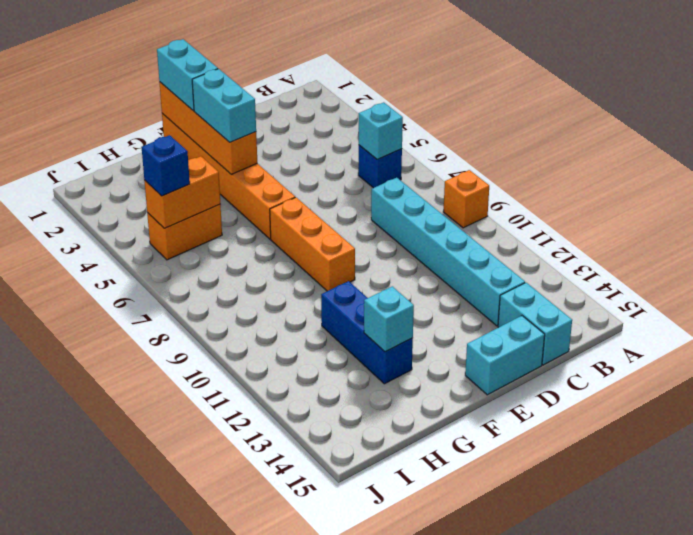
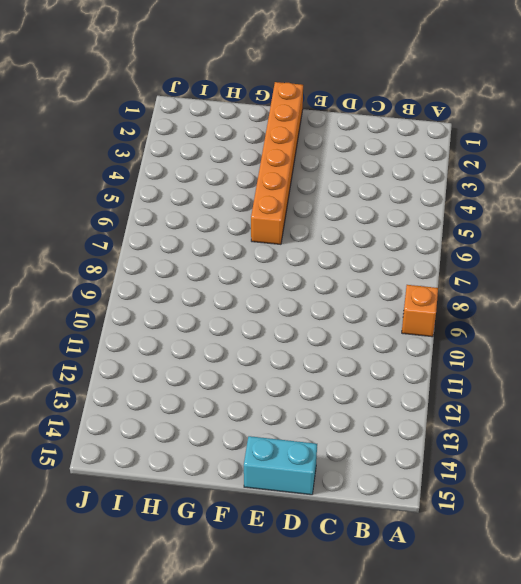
none -> blue 1x1 brick [358,145,402,188]
none -> cyan 1x6 brick [371,178,525,326]
none -> cyan 1x2 brick [498,283,572,365]

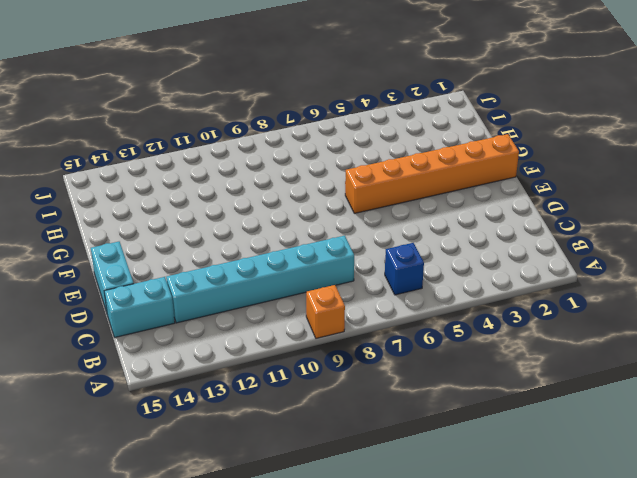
none -> orange 1x3 brick [270,197,355,291]
none -> blue 1x3 brick [321,281,413,384]
none -> orange 1x2 brick [147,204,222,260]

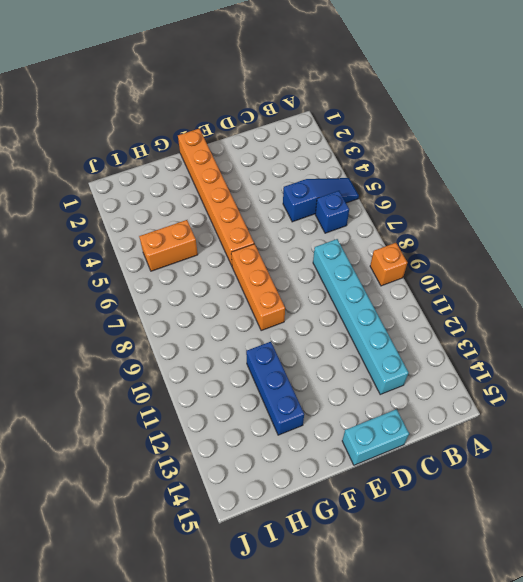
blue 1x3 slope [283,178,359,222] -> none
none -> cyan 1x2 brick [498,283,572,365]
none -> cyan 1x1 brick [359,102,403,159]
none -> orange 1x4 brick [159,82,257,174]

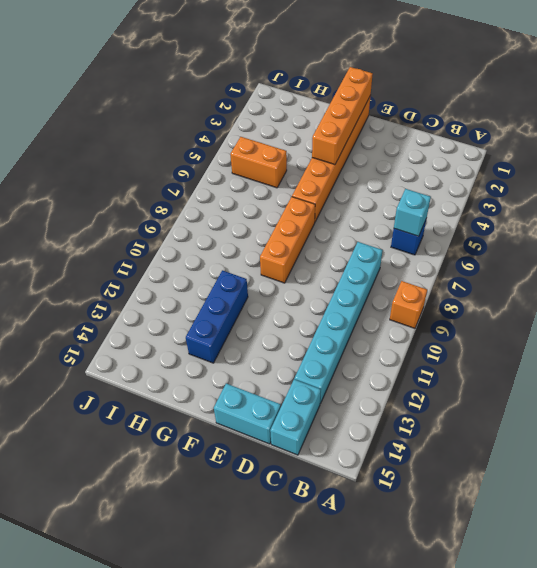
none -> cyan 1x1 brick [364,286,414,352]
none -> orange 1x2 brick [144,156,220,228]
none -> cyan 1x2 brick [157,39,218,111]

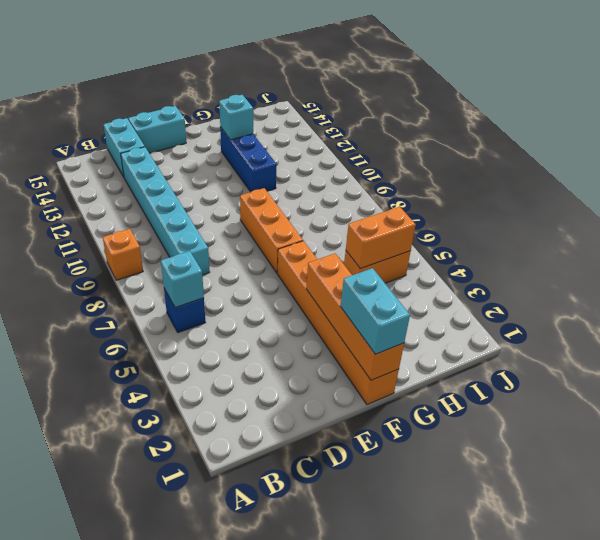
none -> cyan 1x2 brick [192,69,256,142]
none -> blue 1x1 brick [142,135,190,196]

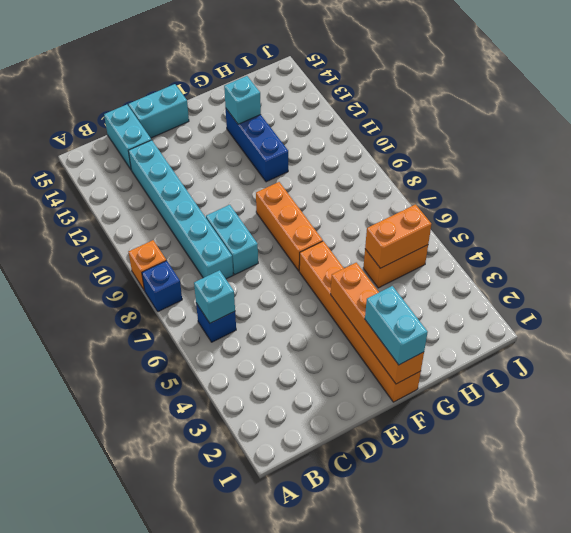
blue 1x1 brick [142,261,182,312] -> blue 1x1 brick moved to [142,135,190,196]
cyan 1x2 brick [206,205,258,275] -> cyan 1x2 brick moved to [192,69,256,142]

